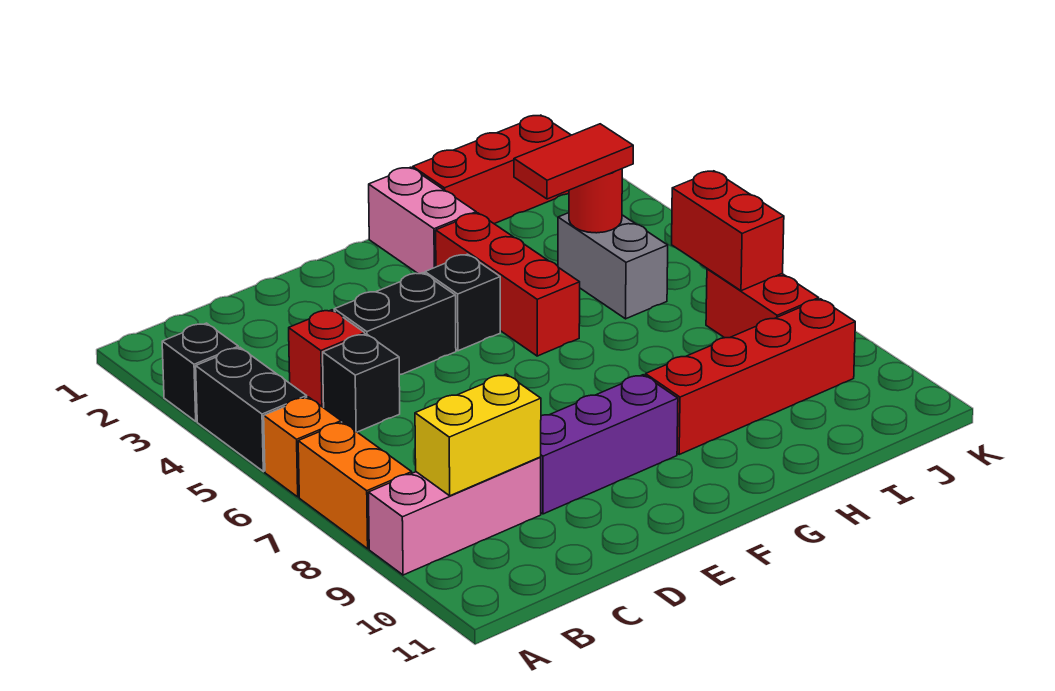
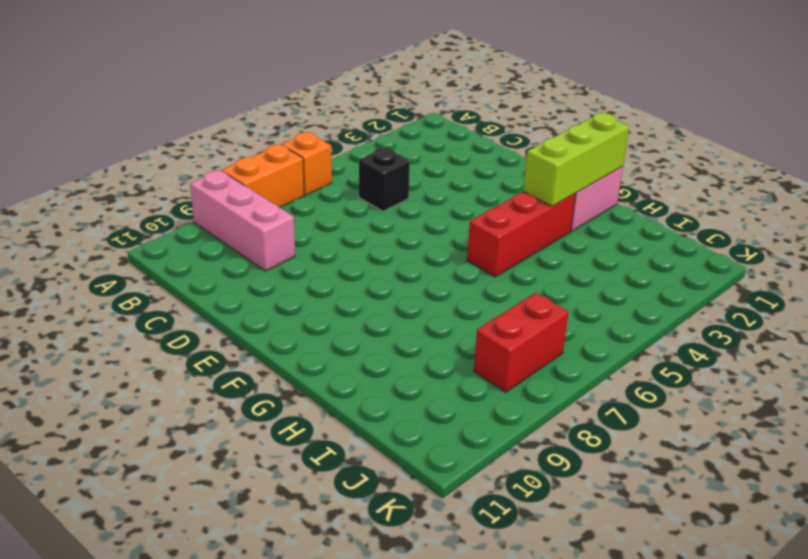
lime 1x3 brick [523,113,629,206] -> none
none -> black 1x1 brick [162,323,238,421]
none -> black 1x2 brick [196,348,307,472]
none -> red 1x1 brick [289,310,365,407]

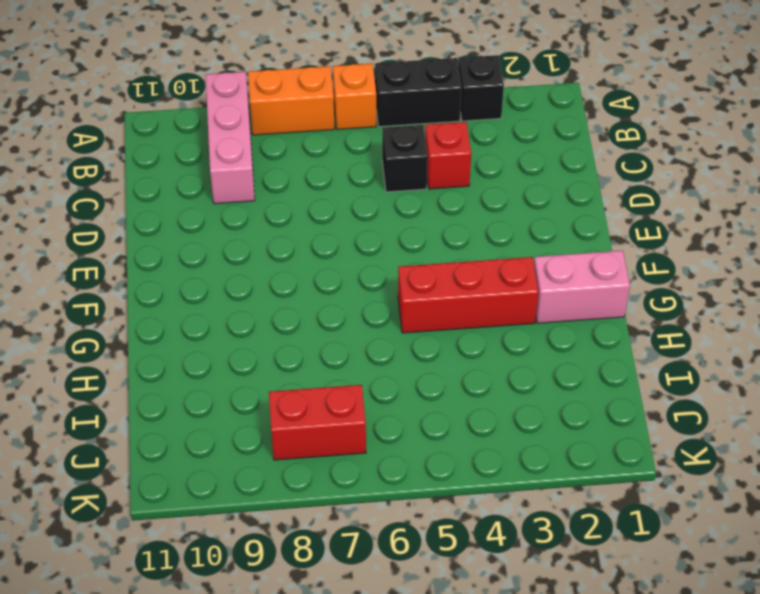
none -> black 1x2 brick [334,273,456,375]
none -> purple 1x3 brick [541,375,678,514]
none -> black 1x1 brick [425,254,500,351]

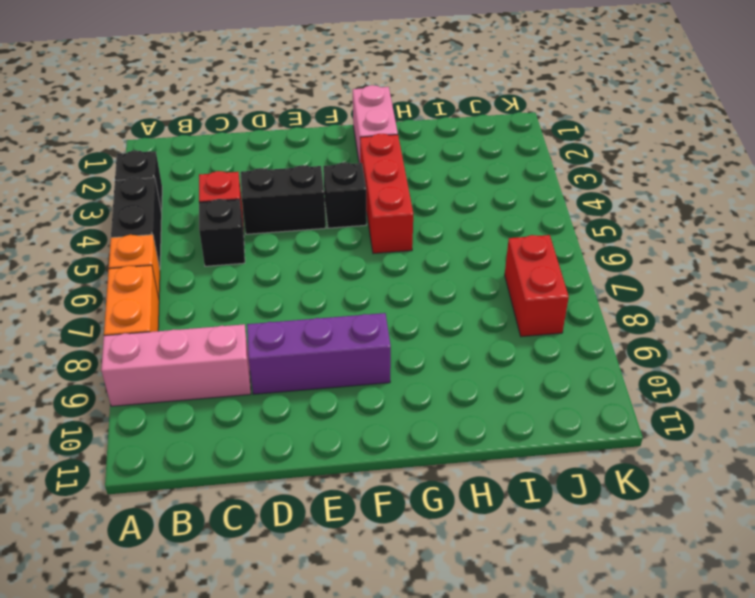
none -> red 1x4 brick [645,299,855,454]
none -> red 1x3 brick [413,115,571,224]
none -> grey 1x2 brick [558,213,668,319]

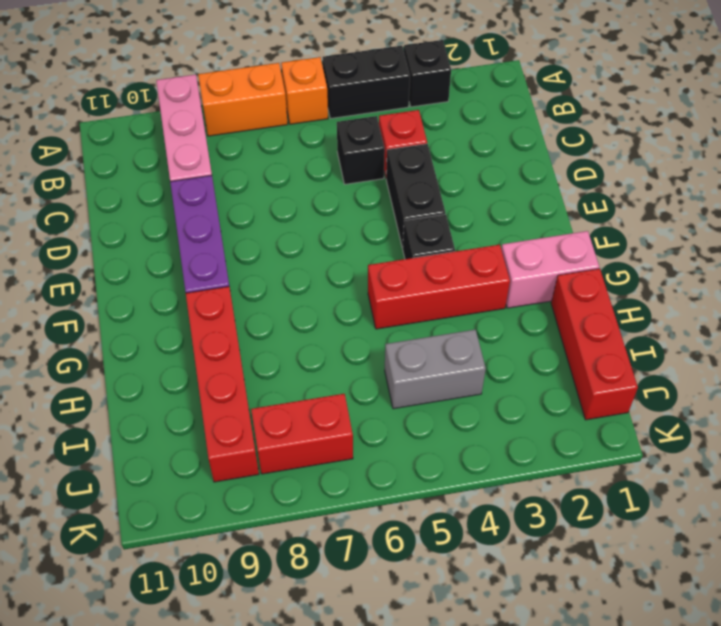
none -> yellow 1x2 brick [415,374,541,496]
none -> red 1x1 round brick [569,169,622,233]
none -> red 1x2 brick [672,171,784,291]

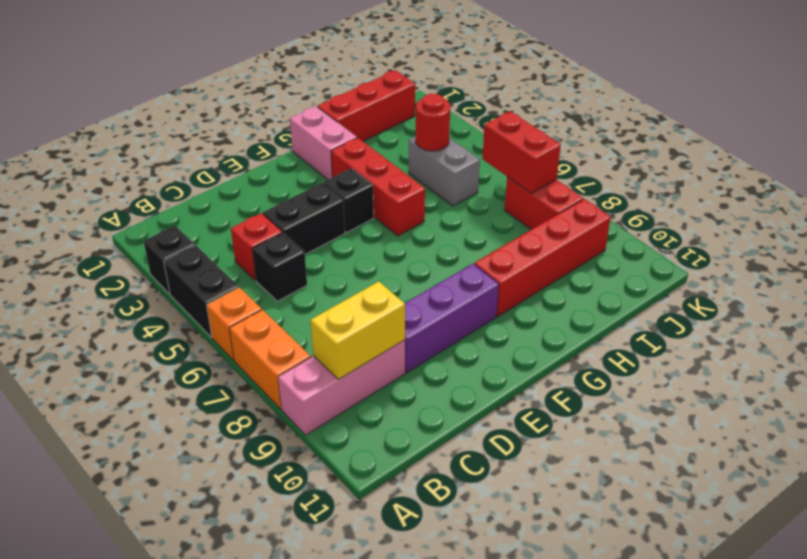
none -> red 1x2 tile [514,124,633,199]

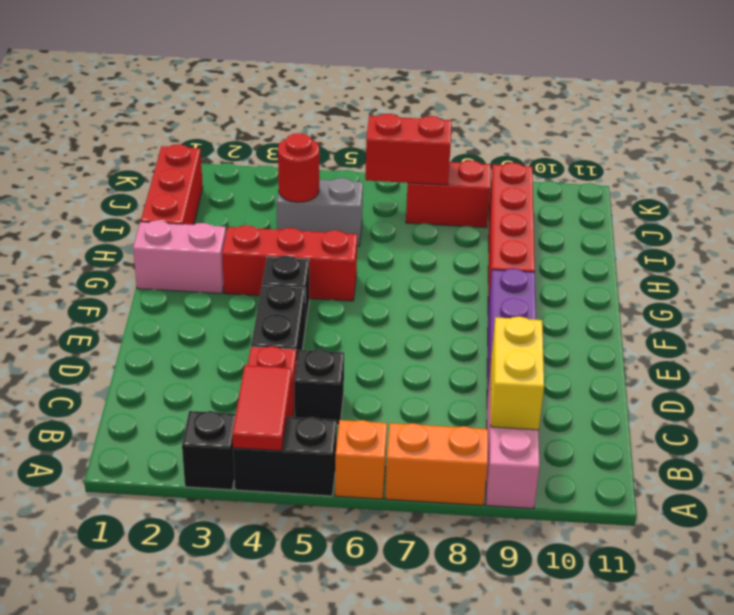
red 1x2 tile [232,365,292,451] -> red 1x2 tile moved to [514,124,633,199]

